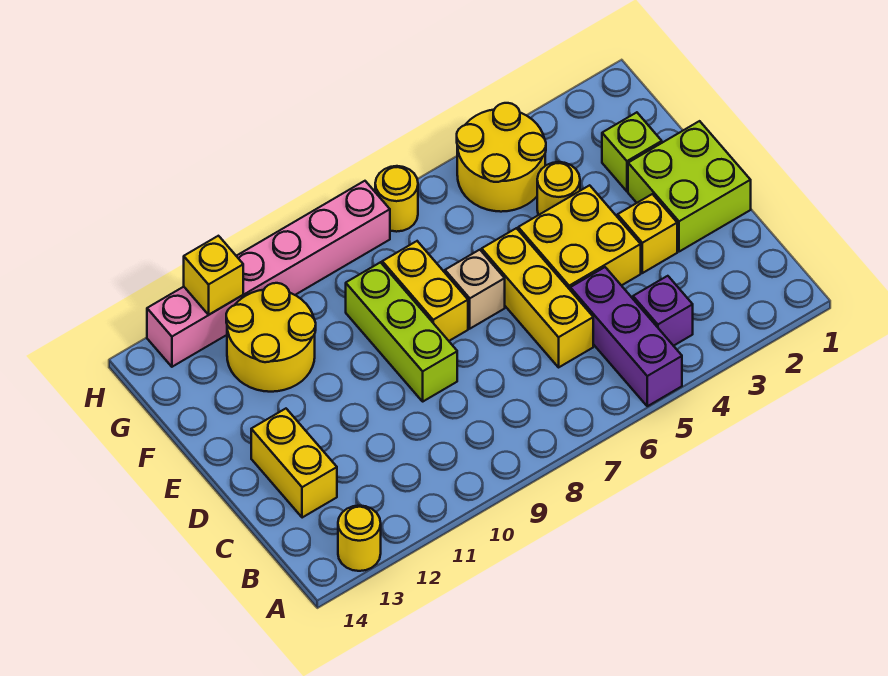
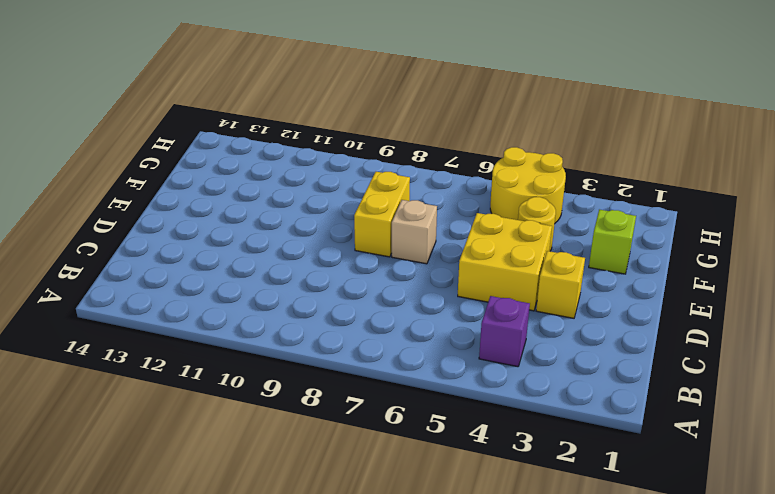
none -> purple 1x3 brick [570,267,682,406]
none -> yellow 1x1 round brick [338,506,381,571]
none -> yellow 1x3 brick [482,228,593,367]

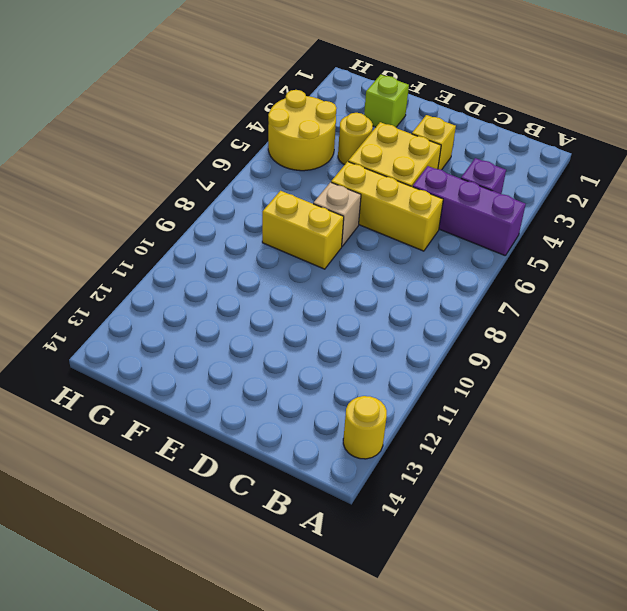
none -> yellow 1x2 brick [251,409,337,518]
none -> lime 2x2 brick [628,121,751,252]
none -> lime 1x3 brick [346,262,457,401]

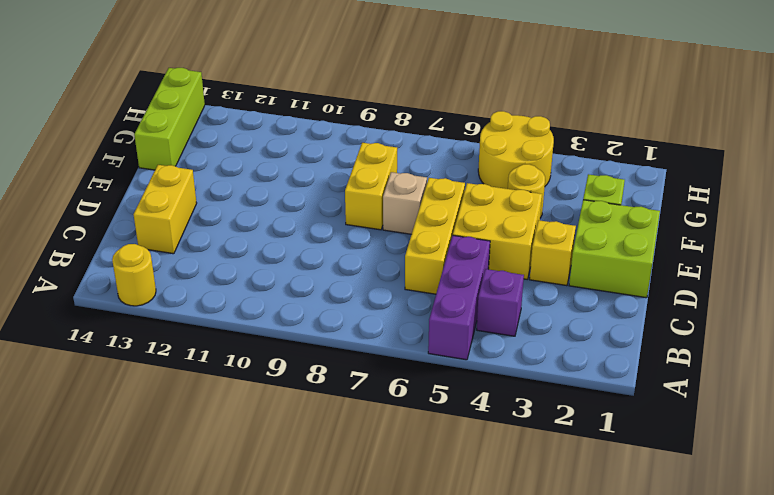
lime 1x3 brick [134,68,205,170] -> lime 1x3 brick moved to [346,262,457,401]
none -> yellow 2x2 round brick [226,283,316,392]
none -> yellow 1x1 round brick [375,166,418,232]
none -> pink 1x6 brick [147,181,390,367]

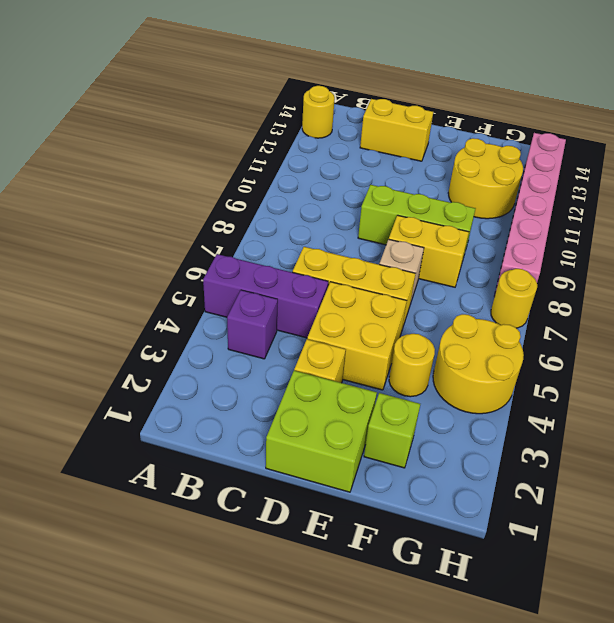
none -> yellow 1x1 brick [184,236,243,315]

